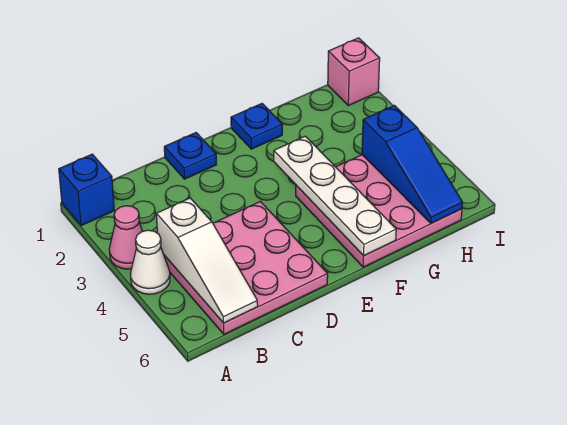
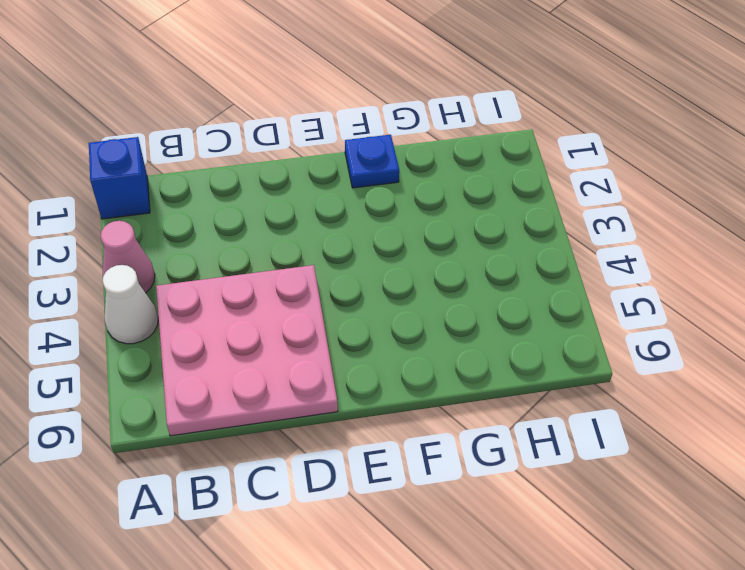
none -> blue 1x1 plate [164,133,216,179]
none -> pink 3x3 plate [296,155,462,267]

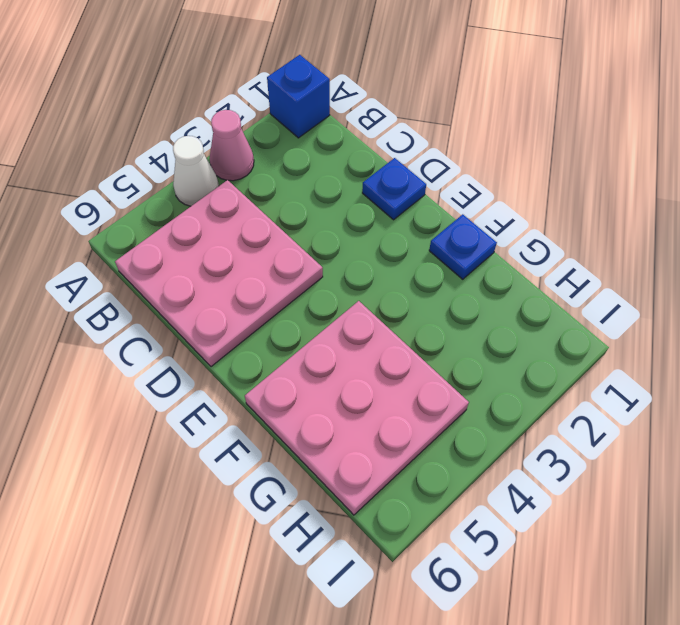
none -> pink 1x1 brick [328,38,380,106]
none -> white 1x3 slope [156,198,258,323]

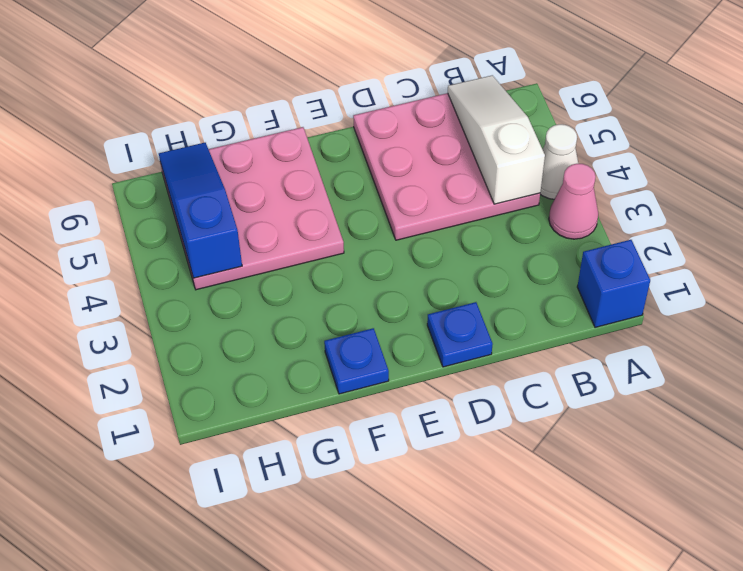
none -> pink 1x1 brick [328,38,380,106]
none -> white 1x4 plate [274,136,396,256]

